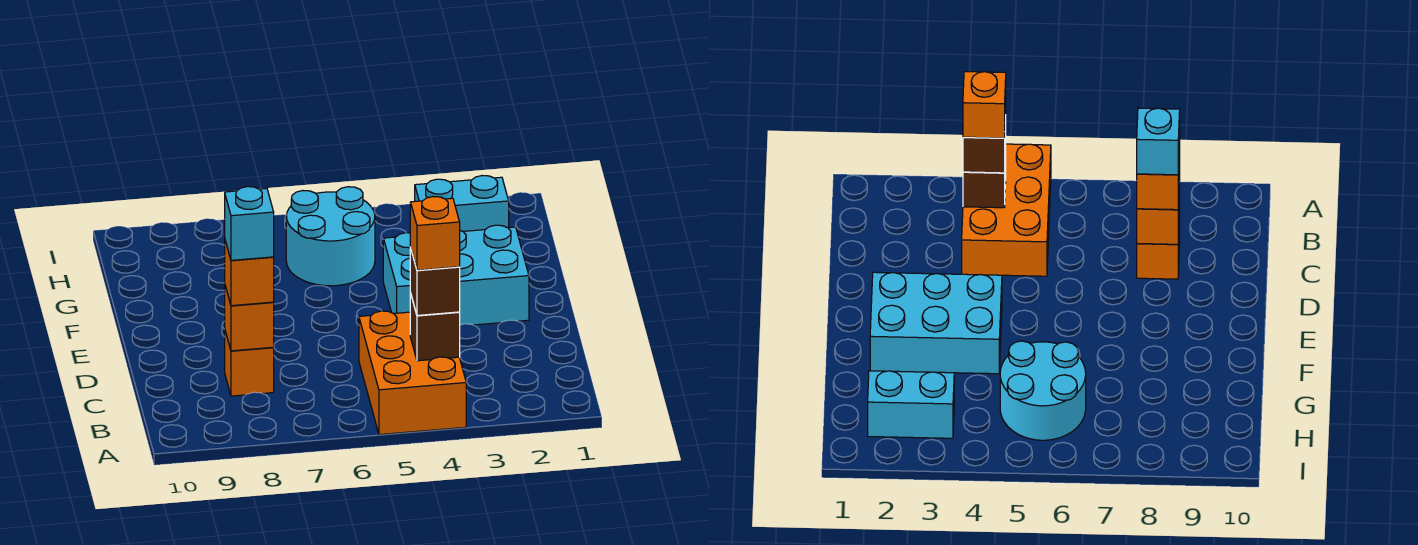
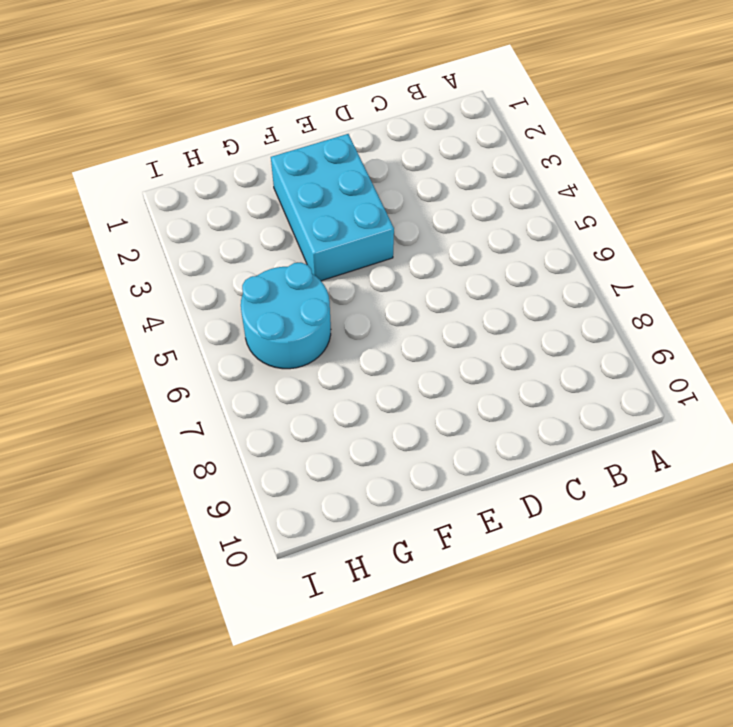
none -> orange 2x3 brick [359,311,466,435]
none -> orange 1x1 brick [225,331,274,396]

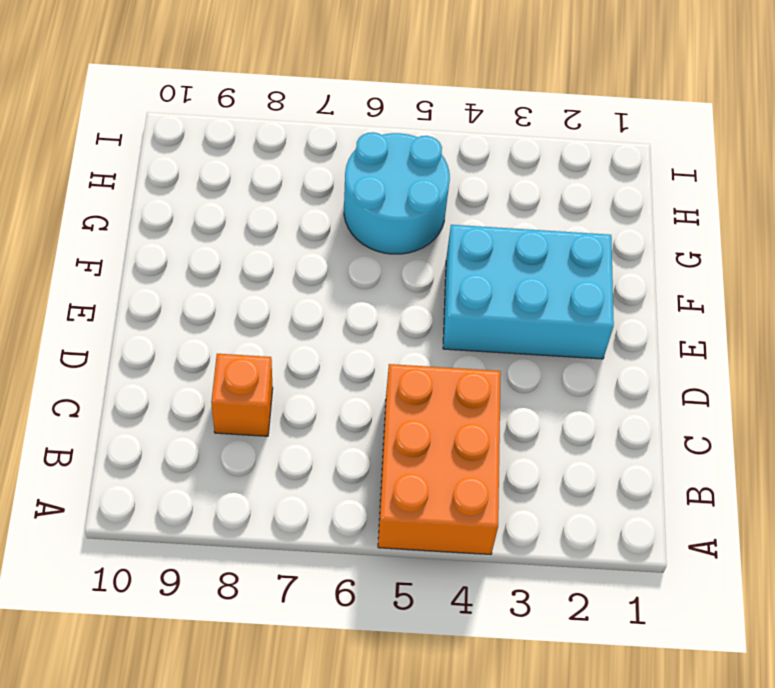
none -> cyan 1x2 brick [415,176,509,231]
none -> brown 1x1 brick [410,293,460,361]

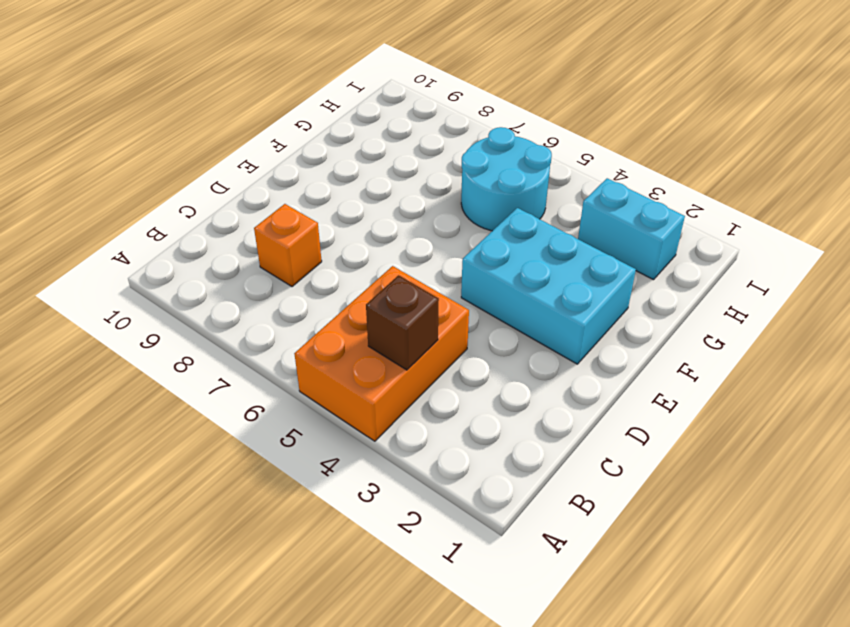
none -> orange 1x1 brick [225,286,274,351]
none -> brown 1x1 brick [410,248,460,316]

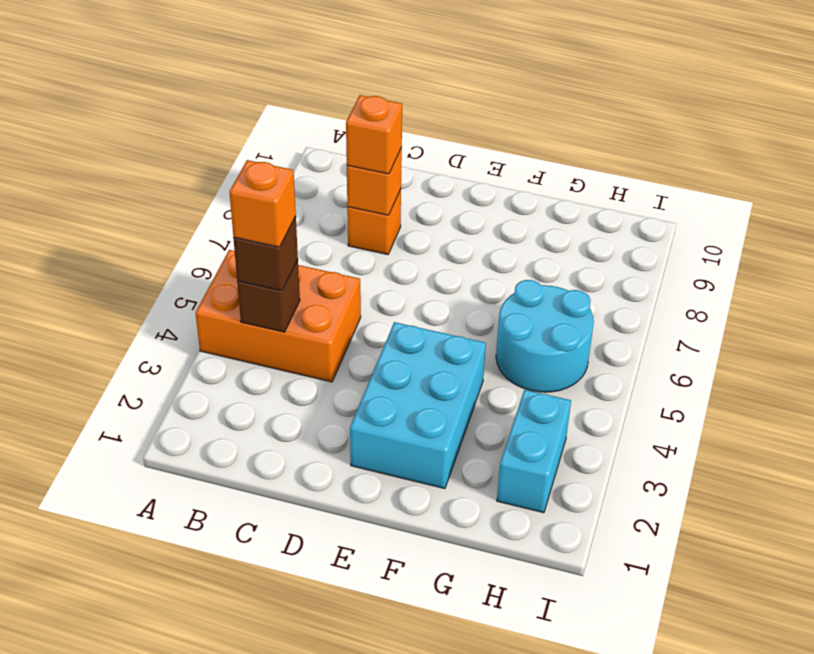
none -> cyan 1x1 brick [225,187,274,260]

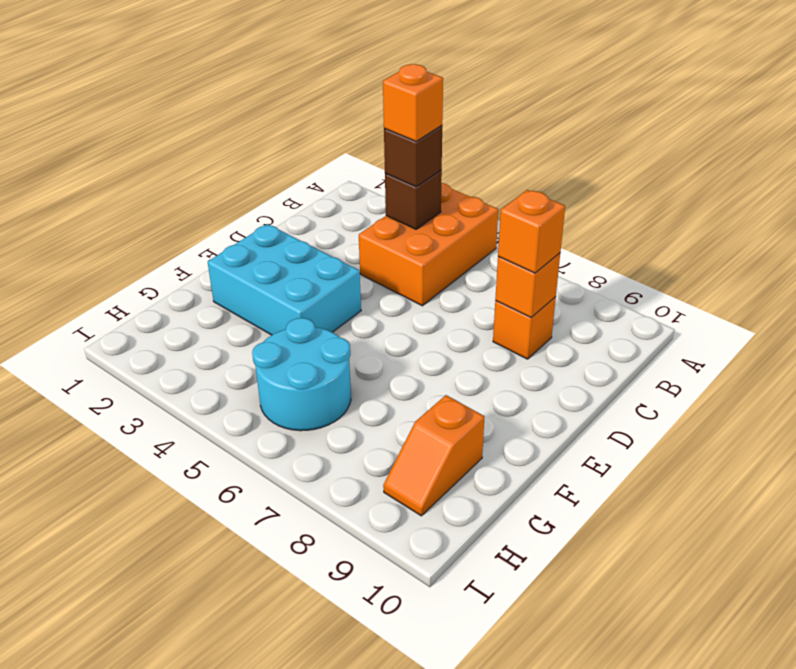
orange 1x2 slope [383,395,484,516] -> none
none -> cyan 1x2 brick [415,176,509,231]
none -> cyan 1x1 brick [225,187,274,260]

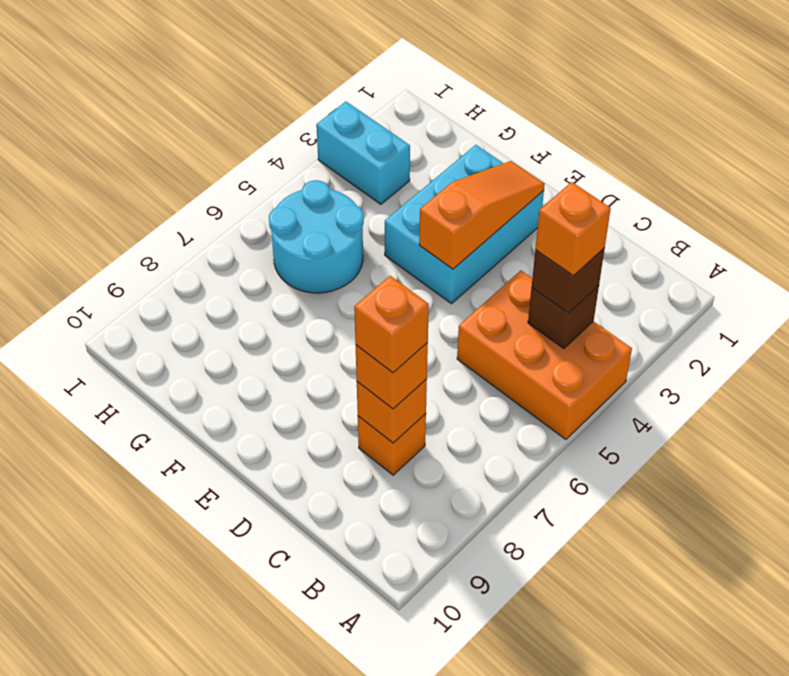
orange 1x1 brick [354,276,429,373] -> cyan 1x1 brick [225,187,274,260]
orange 1x3 slope [419,161,545,269] -> none
cyan 1x2 brick [316,102,410,204] -> cyan 1x2 brick turned to [415,176,509,231]

